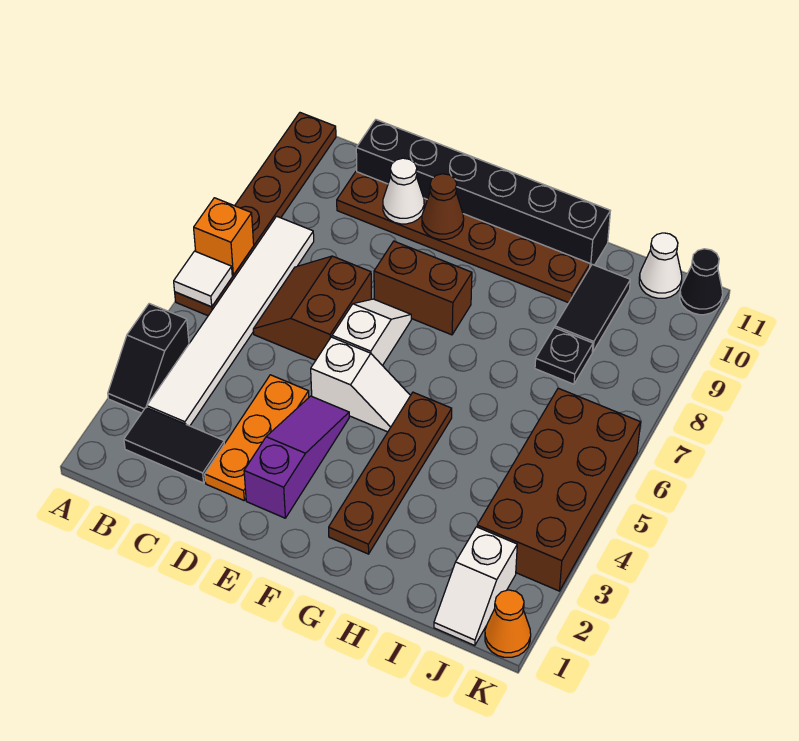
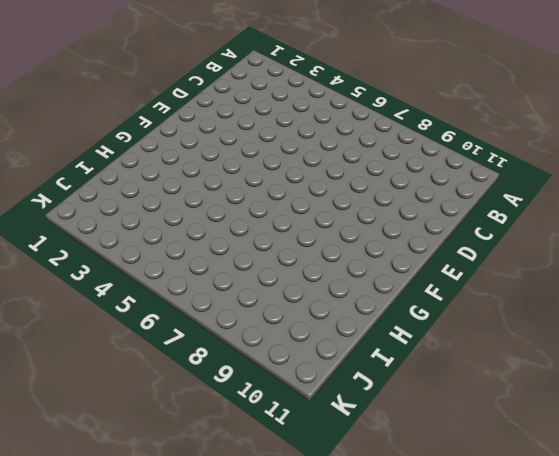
none -> black 1x2 slope [108,304,189,413]
none -> brown 1x6 plate [175,113,336,316]
none -> black 1x2 tile [124,408,224,483]

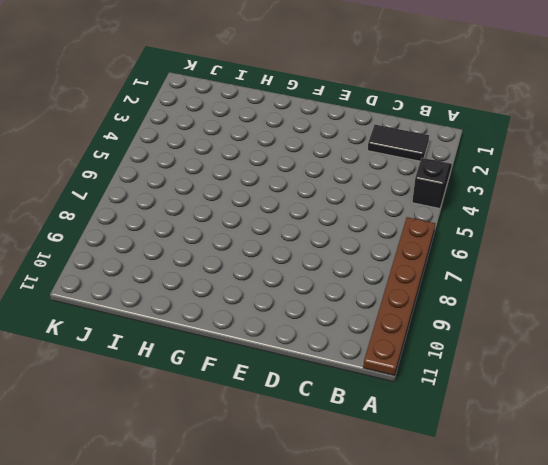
none -> white 1x6 tile [147,216,314,426]
none -> brown 2x2 slope [253,256,371,360]
none -> brown 1x6 plate [337,172,590,303]

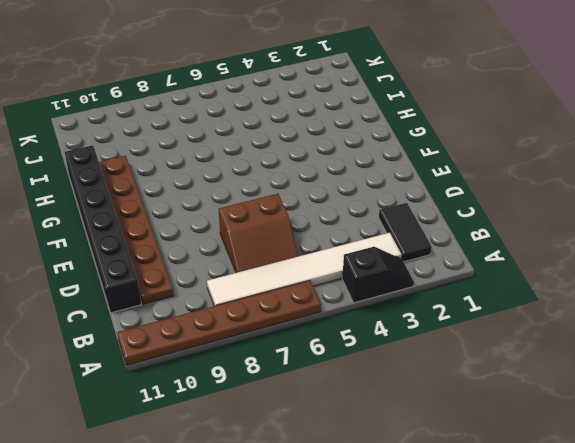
none -> orange 1x3 plate [205,375,309,500]
none -> purple 1x3 slope [244,396,349,518]
none -> white 1x2 slope [311,337,410,432]

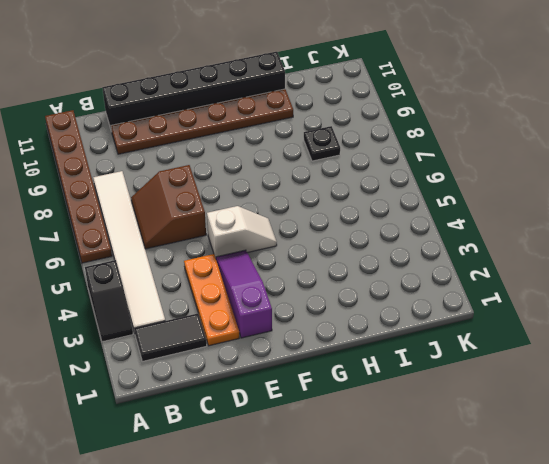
none -> white 1x2 slope [332,299,411,366]
none -> brown 1x2 brick [374,241,472,335]
none -> brown 1x4 plate [329,392,452,554]

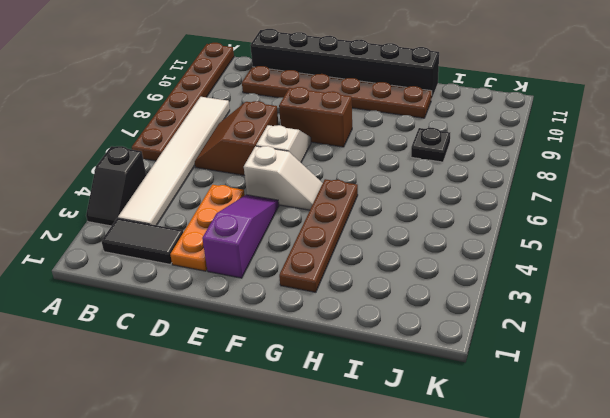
none -> black 1x2 tile [555,264,630,352]
none -> white 1x2 slope [434,527,517,646]
none -> brown 2x4 brick [477,388,640,591]

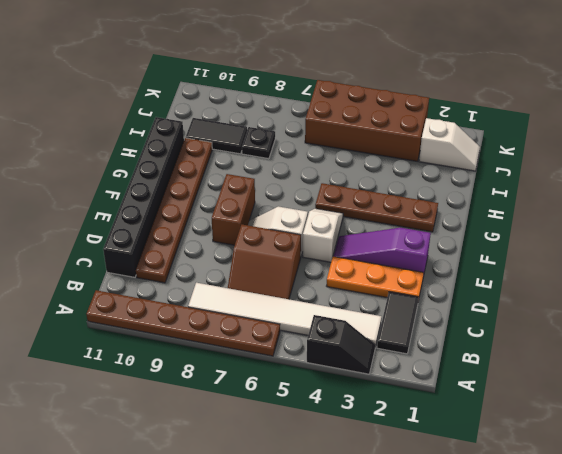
none -> white 1x1 cone [639,233,682,298]
none -> orange 1x1 cone [485,590,531,657]
none -> black 1x1 cone [680,249,723,315]

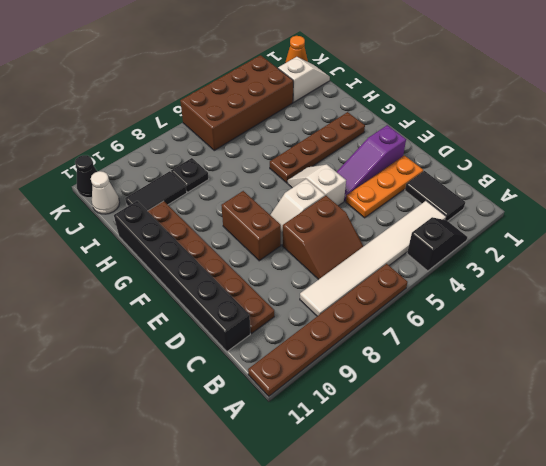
none -> white 1x1 tile [174,251,232,307]
none -> orange 1x1 brick [194,198,254,275]
none -> white 1x1 cone [383,158,424,224]

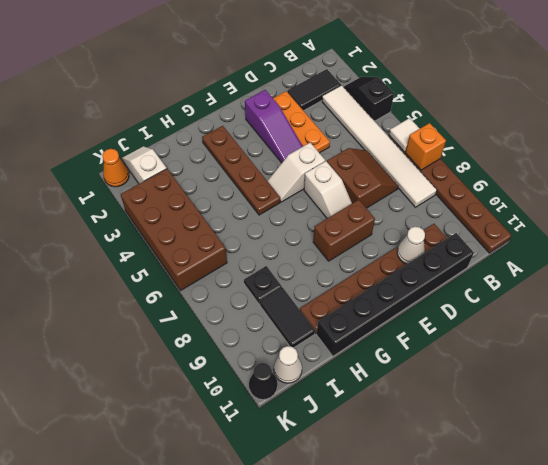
none -> brown 1x1 cone [422,174,464,239]

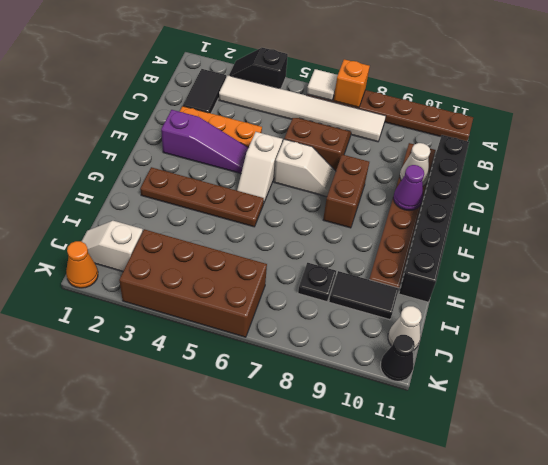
purple 1x1 cone [393,165,424,211] -> brown 1x1 cone [422,174,464,239]

